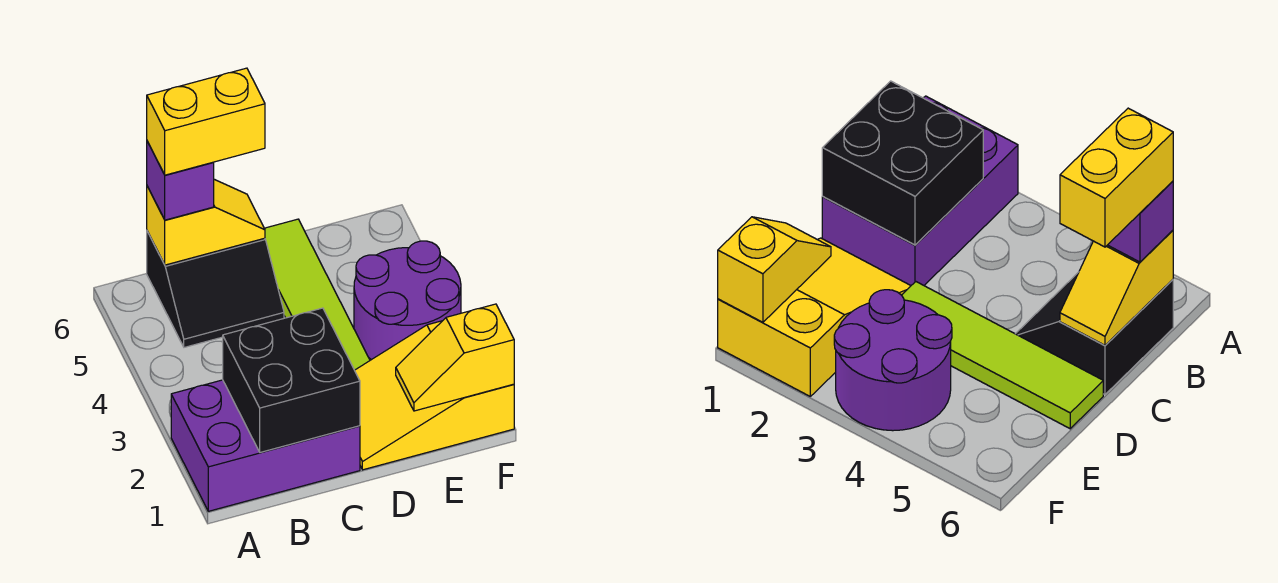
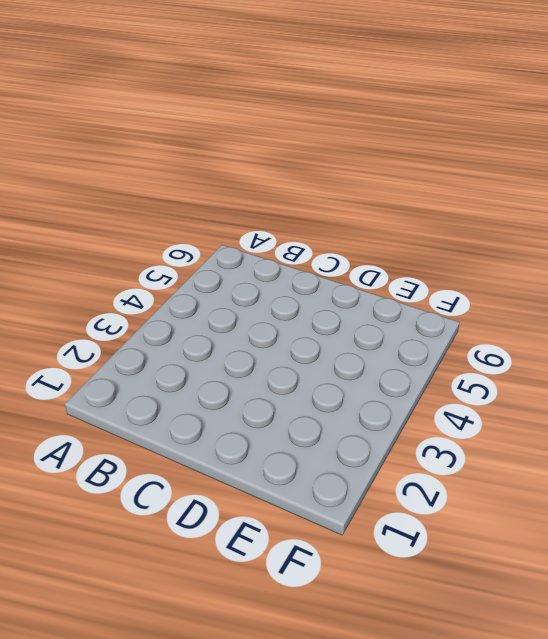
none -> purple 2x3 brick [171,380,360,511]
none -> black 2x2 slope [147,231,284,347]

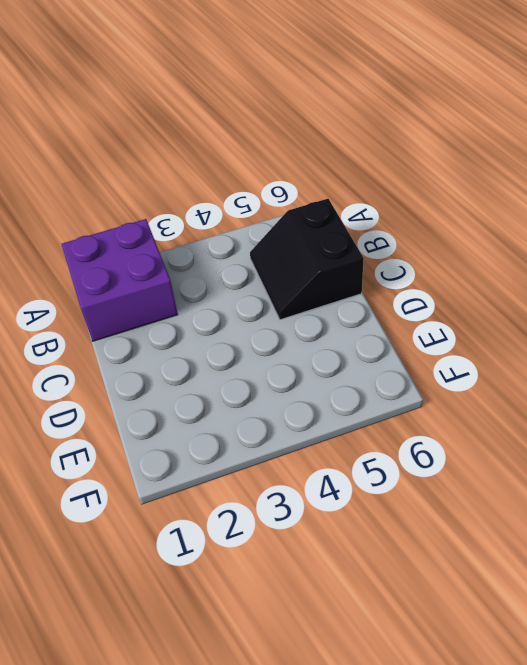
purple 2x2 brick [62,219,178,341] -> purple 2x3 brick [171,380,360,511]
none -> yellow 2x3 slope [355,321,514,470]
none -> lime 1x4 tile [264,219,370,370]

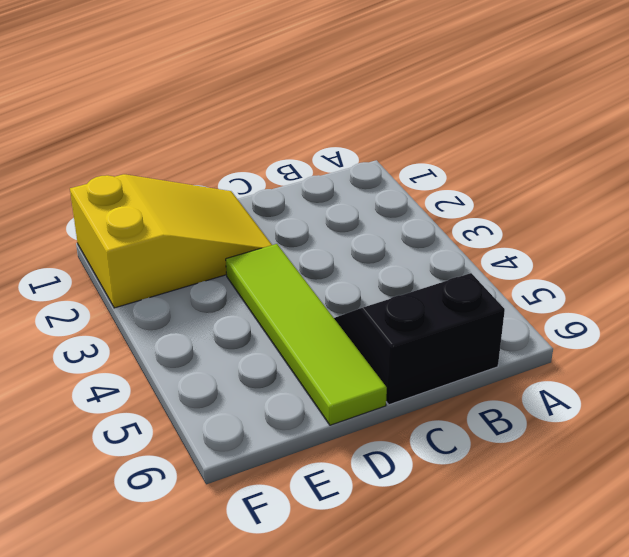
none -> purple 2x3 brick [171,380,360,511]
none -> purple 2x2 round brick [354,241,461,360]

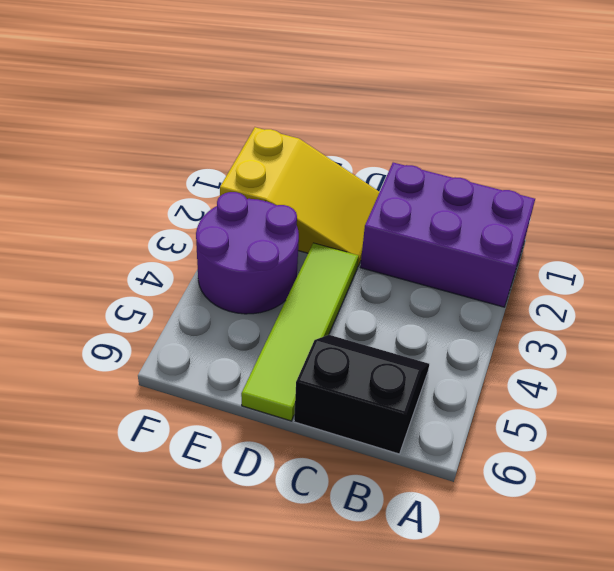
none -> black 2x2 brick [223,308,360,452]
none -> yellow 1x2 slope [147,179,265,265]

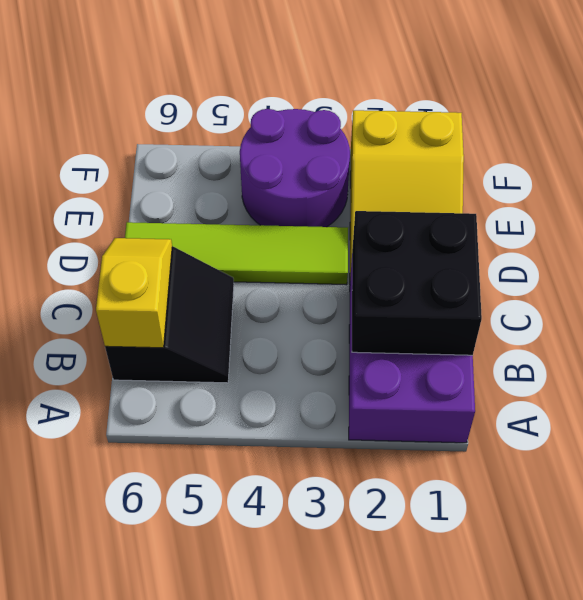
none -> yellow 1x2 slope [396,304,514,411]
none -> purple 1x1 brick [147,141,214,220]

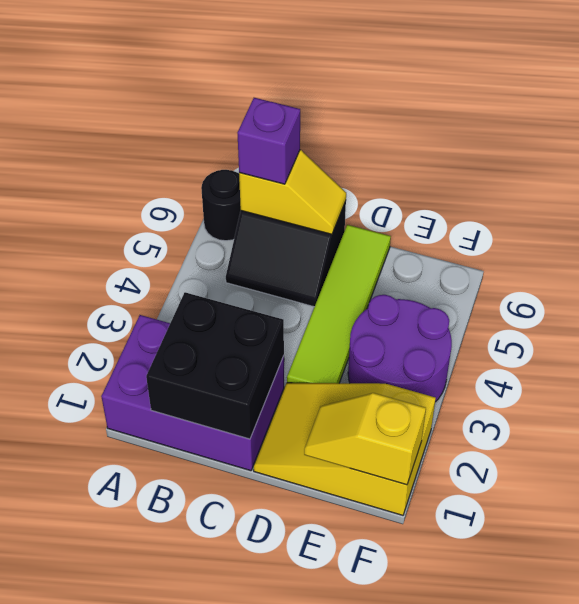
black 1x1 round brick [201,170,241,241] -> none
none -> yellow 1x2 brick [147,68,265,175]

